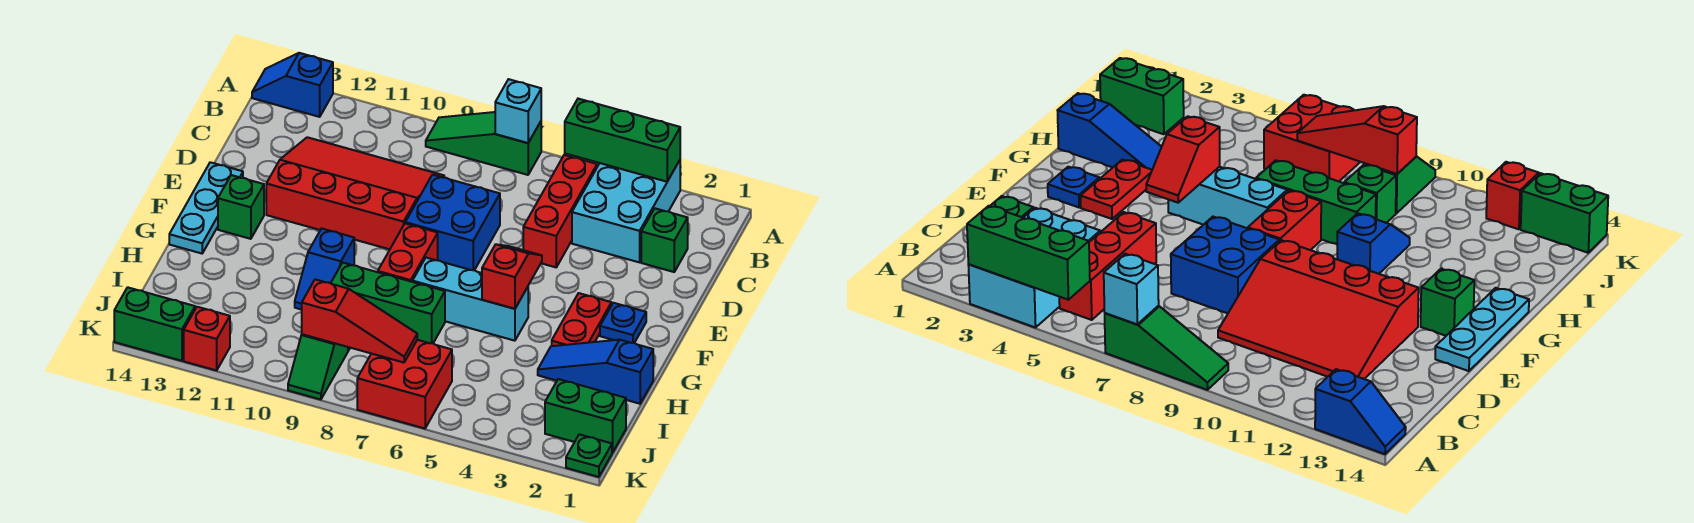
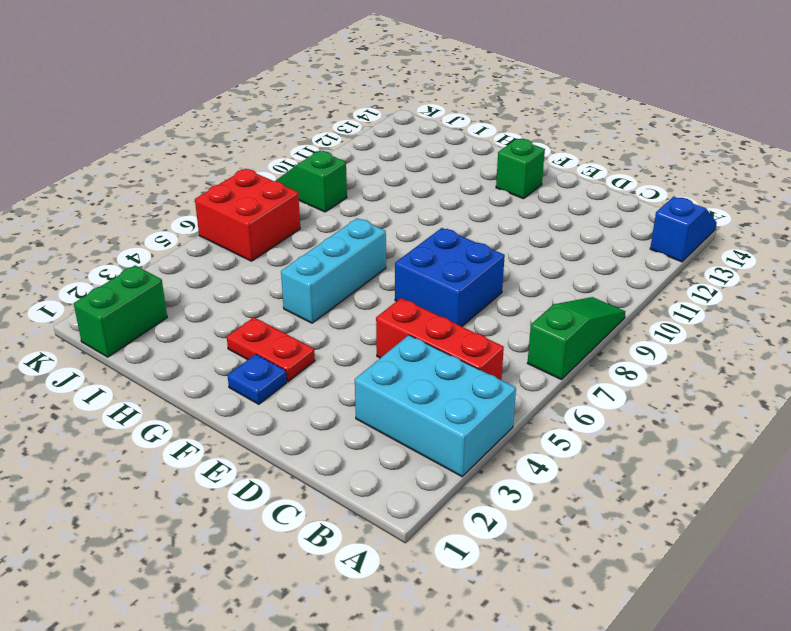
none -> green 1x1 brick [641,208,688,272]
none -> red 3x4 slope [266,137,444,249]
none -> cyan 1x3 plate [169,162,243,253]

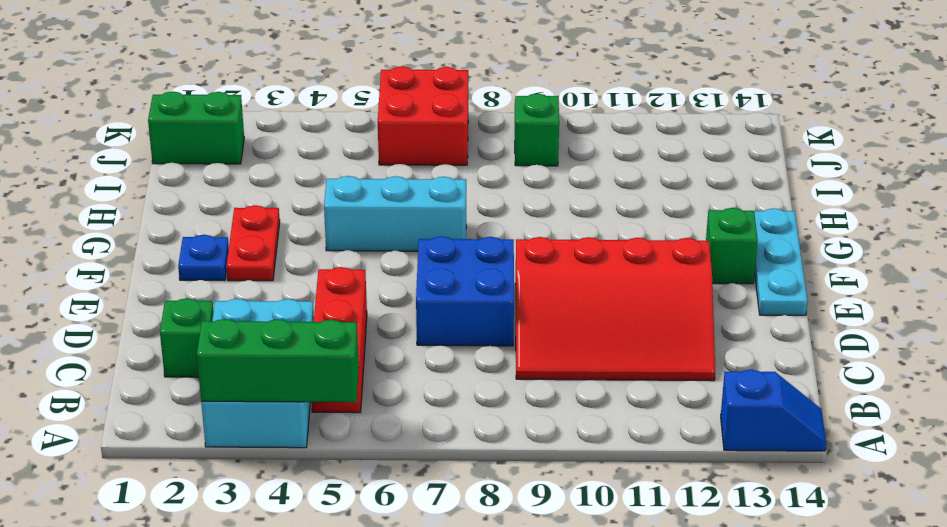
none -> green 1x3 slope [426,112,541,175]
none -> red 1x2 brick [378,224,438,282]
none -> blue 1x2 slope [295,228,354,310]

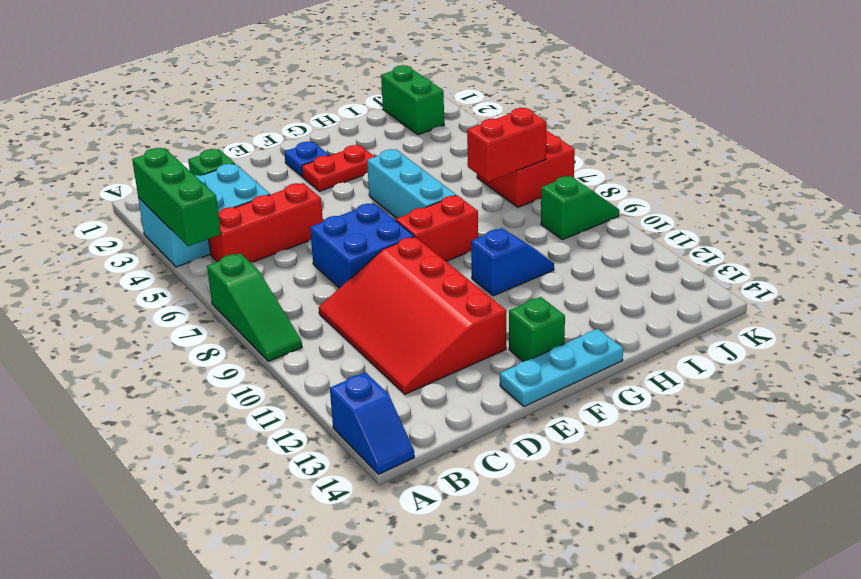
red 1x2 brick [467,108,547,182] -> red 1x3 slope [302,279,417,362]
none -> blue 1x3 slope [538,340,653,404]
none -> green 1x3 brick [331,263,445,343]
none -> green 1x1 brick [1344,165,1396,223]

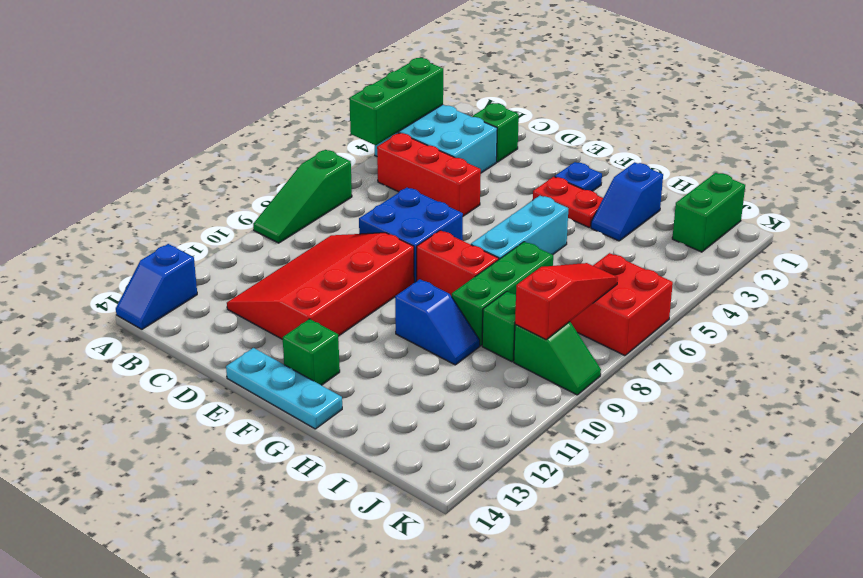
blue 1x2 slope [591,162,663,241] -> blue 1x3 slope [538,340,653,404]
none -> green 1x1 plate [566,434,612,477]
none -> red 1x1 brick [184,307,230,370]
none -> green 1x2 brick [114,287,195,361]

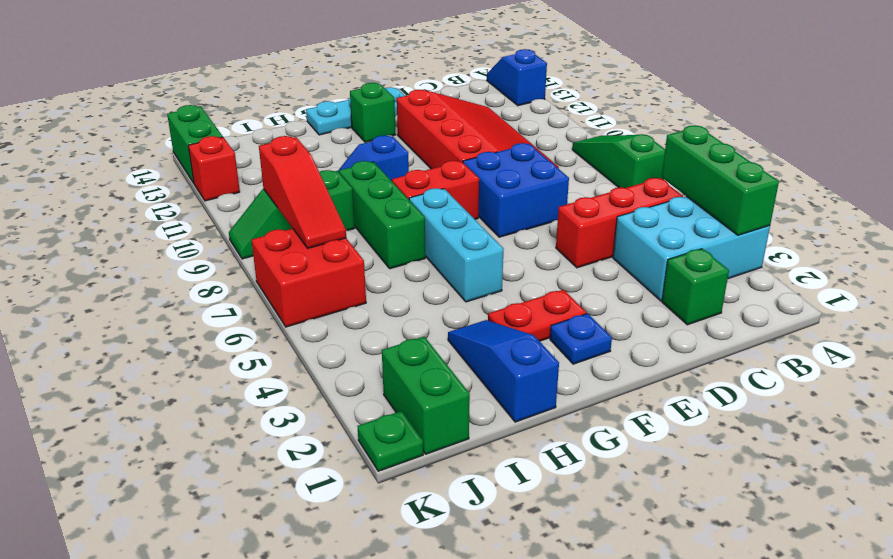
none -> cyan 1x1 brick [495,79,541,143]
none -> red 1x2 slope [482,244,542,309]

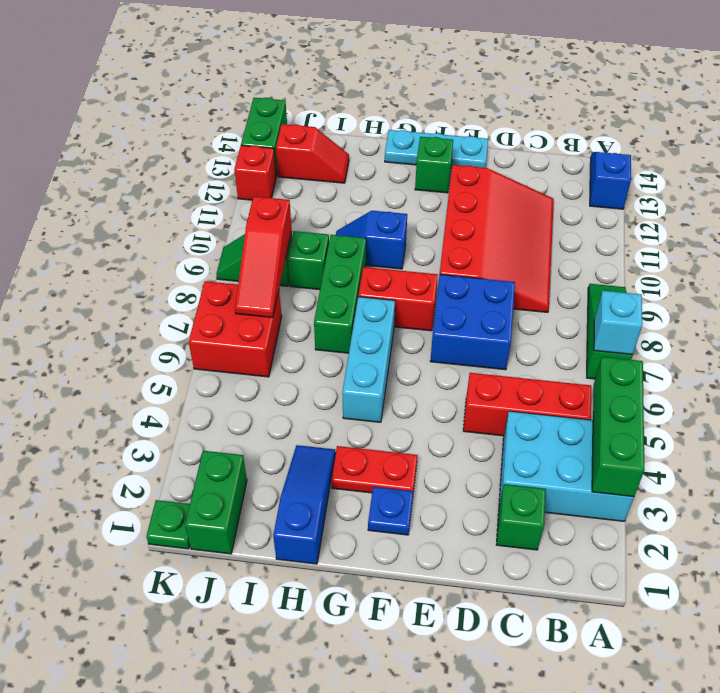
red 1x2 slope [276,124,349,183] -> red 1x2 slope moved to [482,244,542,309]

